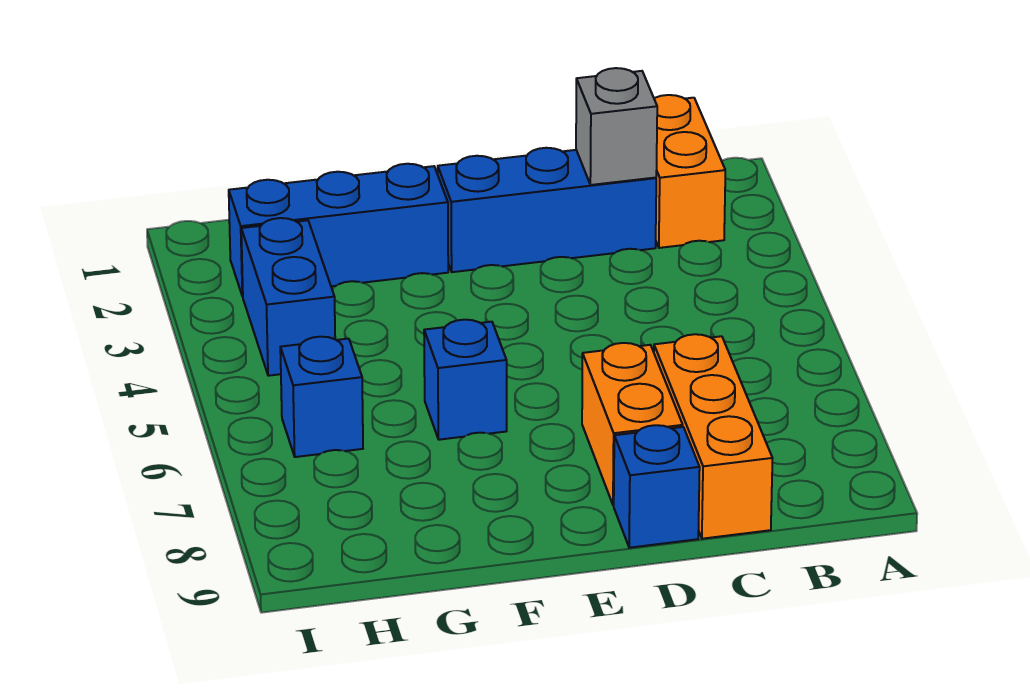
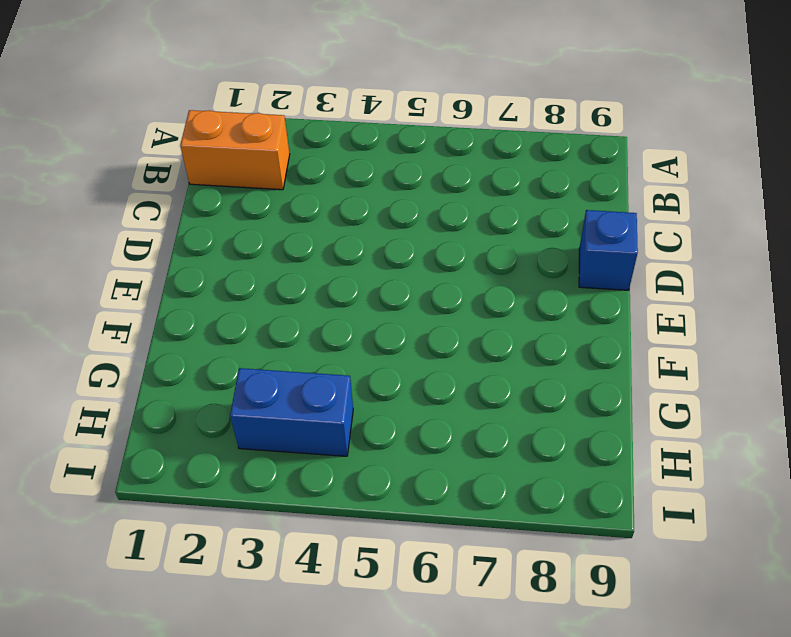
none -> blue 1x3 brick [438,148,656,272]
none -> orange 1x3 brick [654,334,773,539]

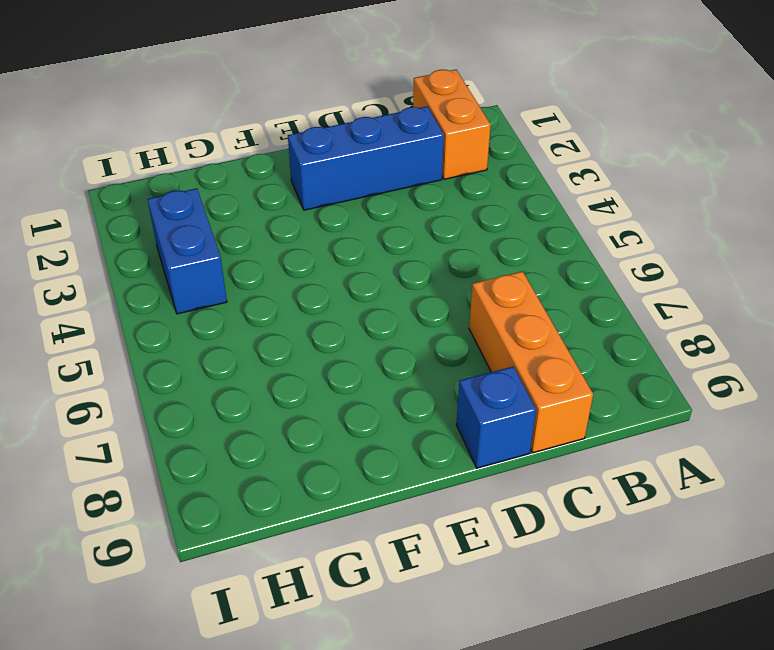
none -> orange 1x2 brick [582,343,683,505]
none -> blue 1x3 brick [229,164,448,296]

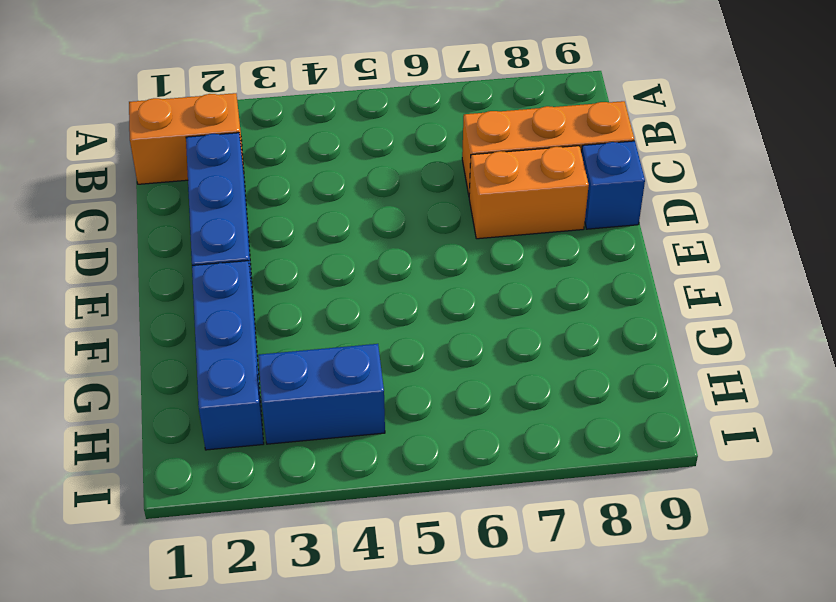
none -> blue 1x1 brick [424,320,507,440]
none -> blue 1x1 brick [280,337,363,457]

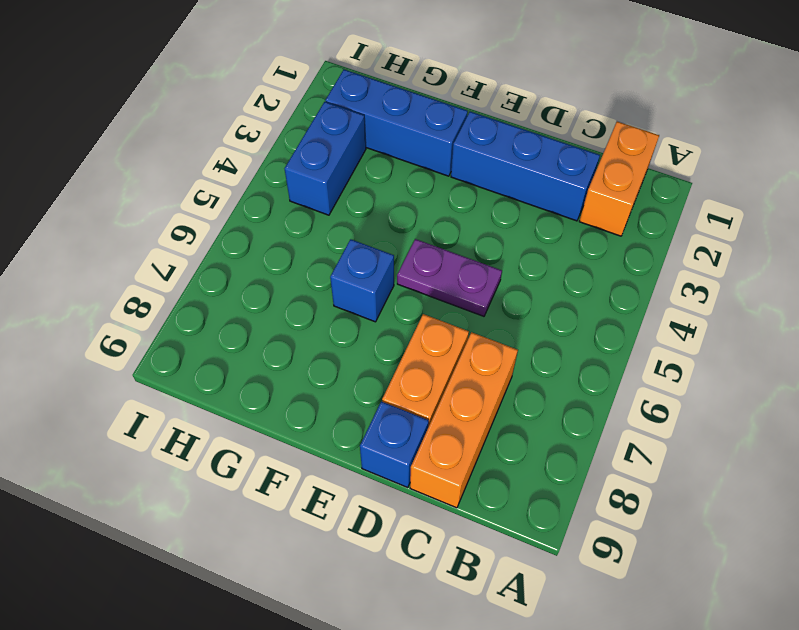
purple 1x2 plate [397,239,502,316] -> none
none -> blue 1x1 brick [280,337,363,457]
none -> grey 1x1 brick [576,68,657,185]

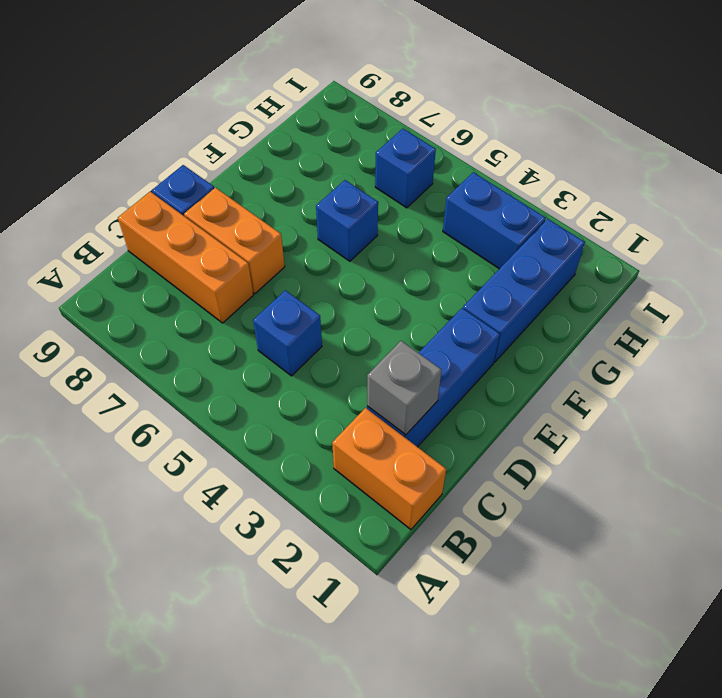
blue 1x1 brick [253,290,322,376] -> none

